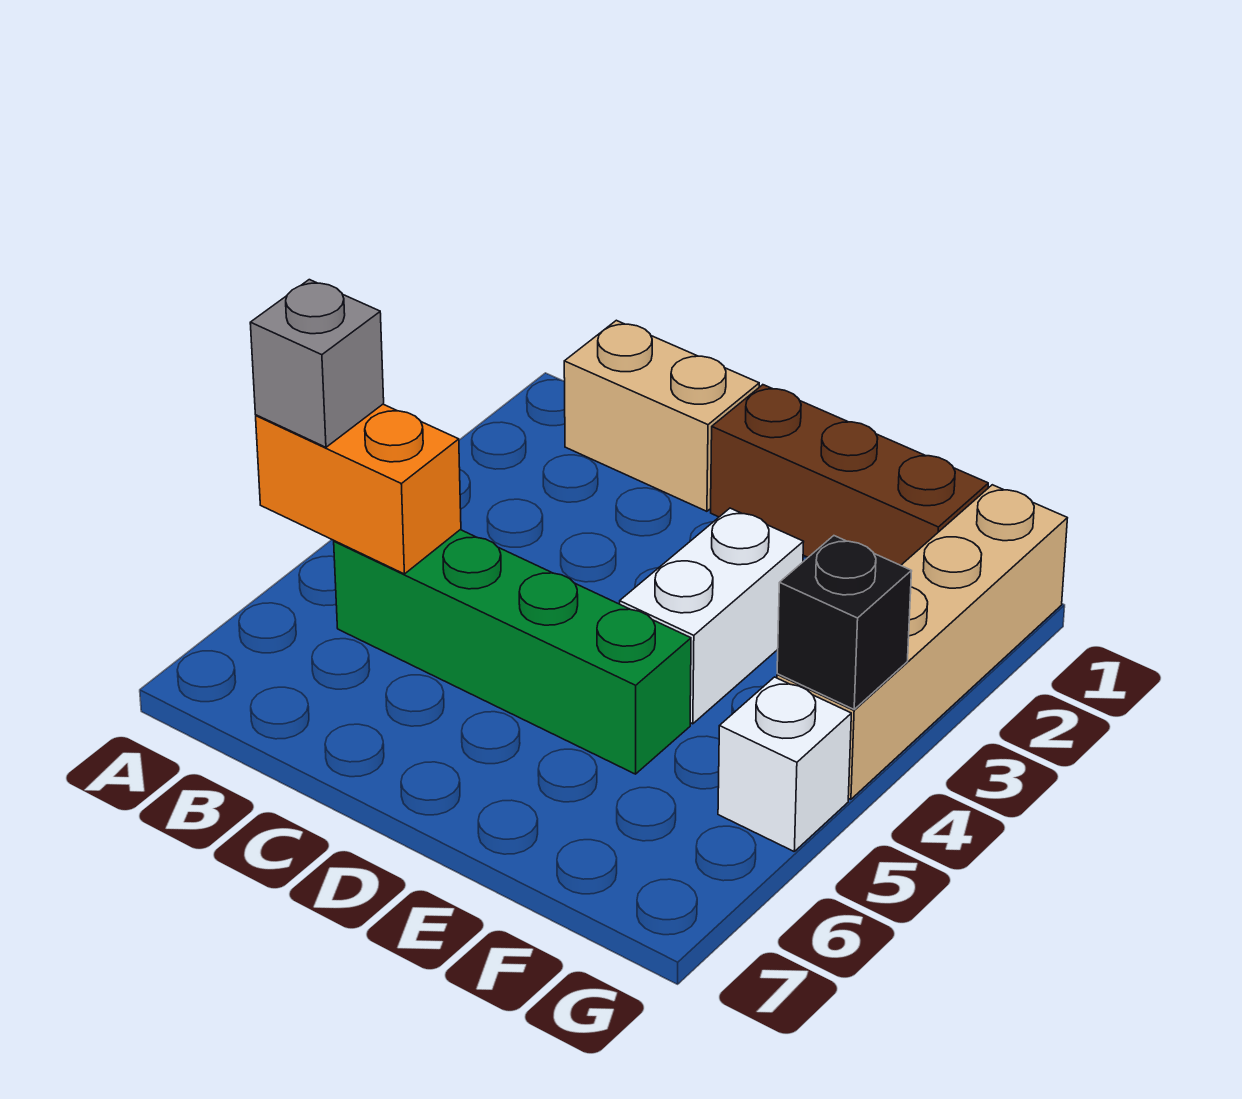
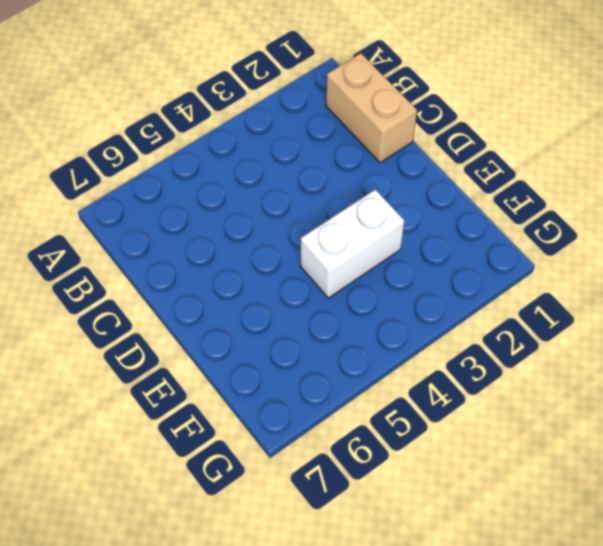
none -> green 1x4 brick [334,530,691,774]
none -> brown 1x3 brick [711,385,988,565]

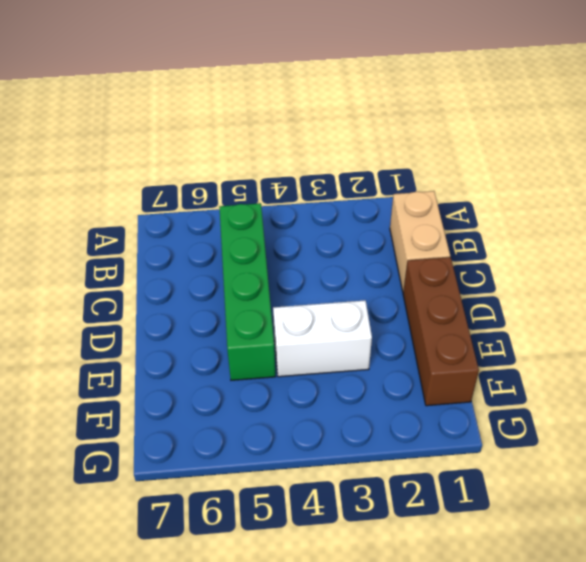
none -> tan 1x4 brick [777,485,1067,799]
none -> white 1x1 brick [718,677,851,851]

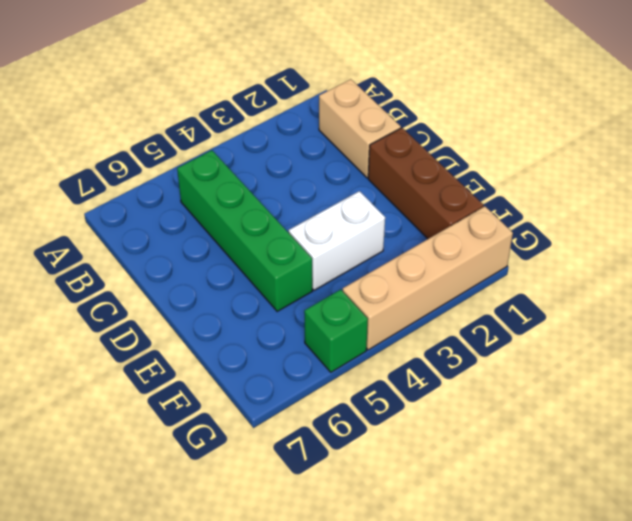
green 1x1 brick [304,290,368,372] -> white 1x1 brick [718,677,851,851]
none -> orange 1x2 brick [256,404,461,574]
none -> black 1x1 brick [777,536,912,709]

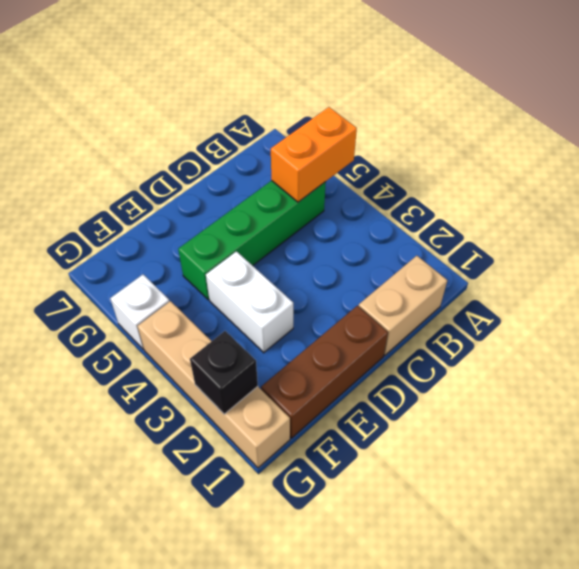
black 1x1 brick [190,331,258,414] -> black 1x1 brick moved to [777,536,912,709]
none -> grey 1x1 brick [250,280,384,447]

